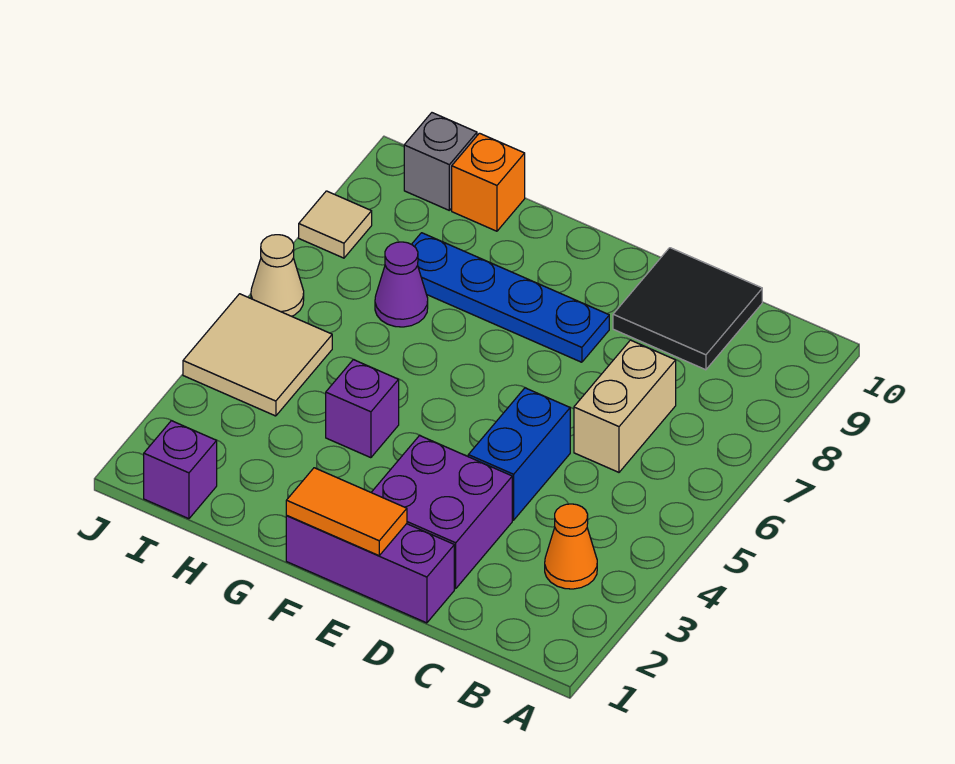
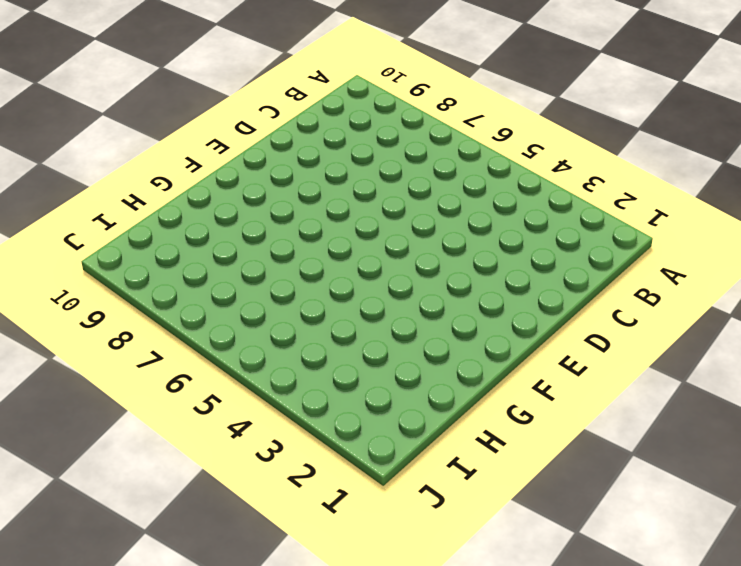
none -> orange 1x1 cone [545,504,597,589]
none -> tan 1x2 brick [574,340,676,472]
none -> black 2x2 tile [613,248,762,370]

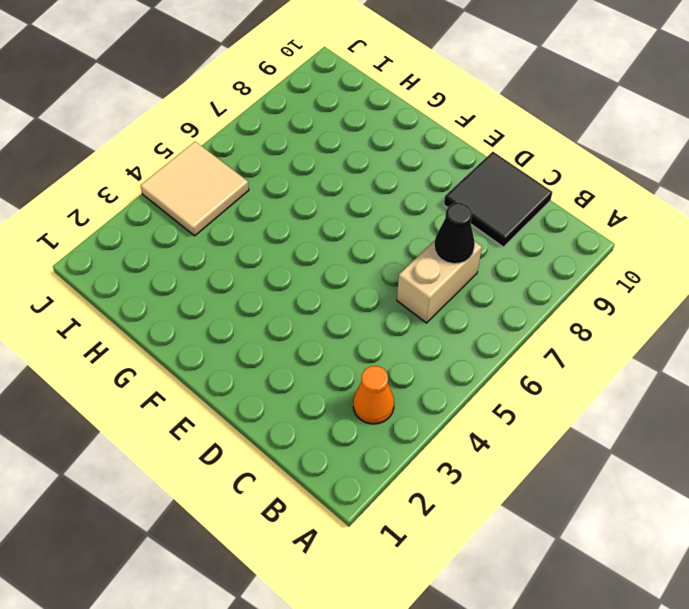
black 1x1 cone [434,203,475,264] -> none
none -> purple 1x3 brick [286,516,454,623]
none -> purple 2x2 brick [371,435,512,589]
none -> blue 1x2 brick [468,388,570,520]

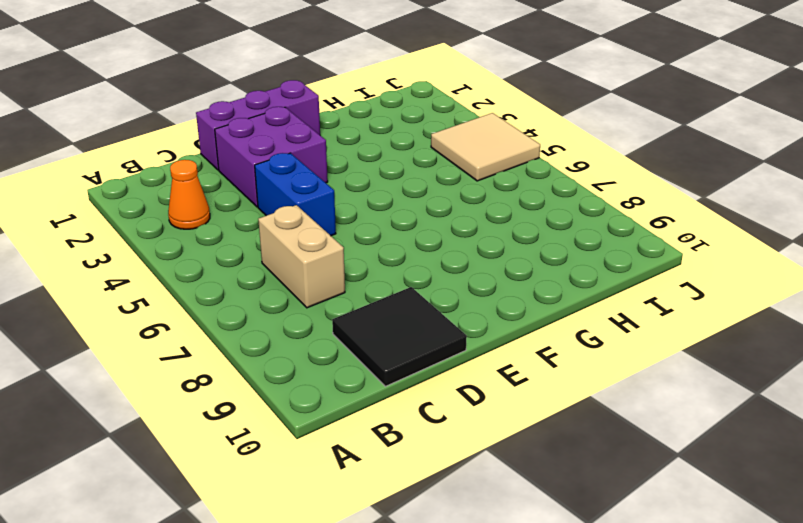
none -> blue 1x4 plate [412,233,609,362]
none -> purple 1x1 brick [326,360,399,458]
none -> purple 1x1 cone [375,242,428,327]

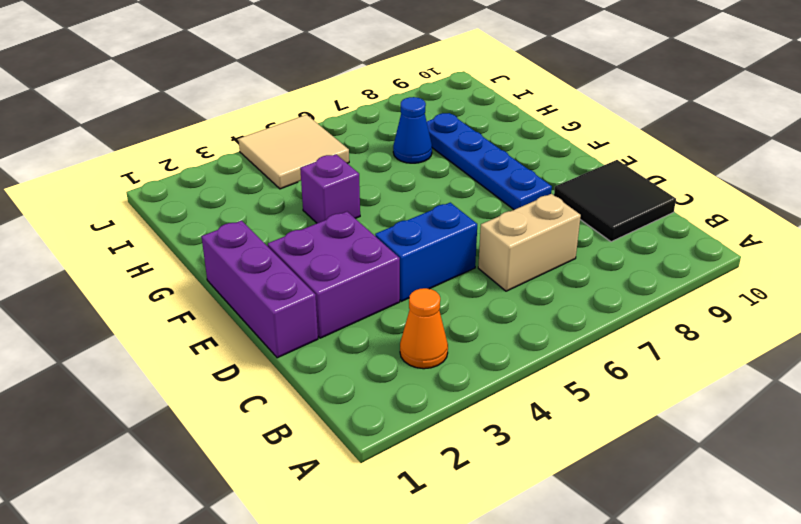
blue 1x1 cone [393,97,432,163] -> purple 1x1 cone [375,242,428,327]
none -> orange 1x1 brick [452,133,525,231]
none -> purple 1x1 brick [144,421,217,519]
none -> grey 1x1 brick [404,113,477,210]

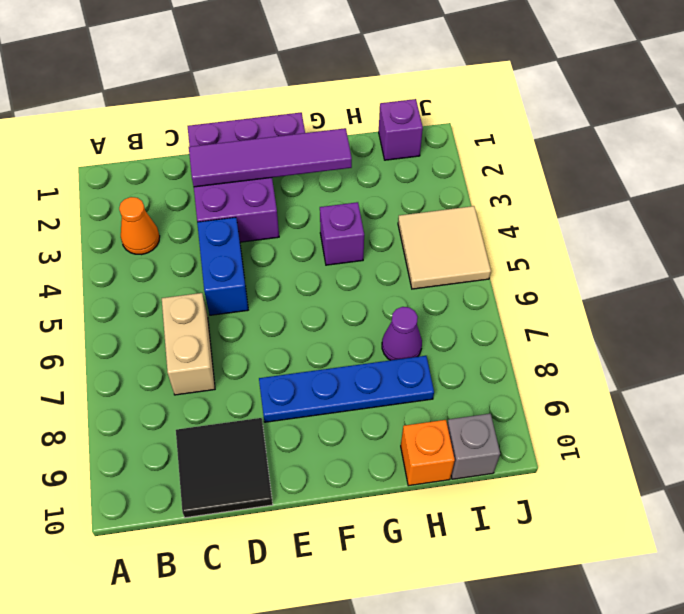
purple 1x4 tile [189,128,352,187] -> none
none -> tan 1x1 cone [251,235,304,316]
none -> tan 1x1 tile [299,191,372,258]
none -> orange 1x2 tile [286,468,407,556]

